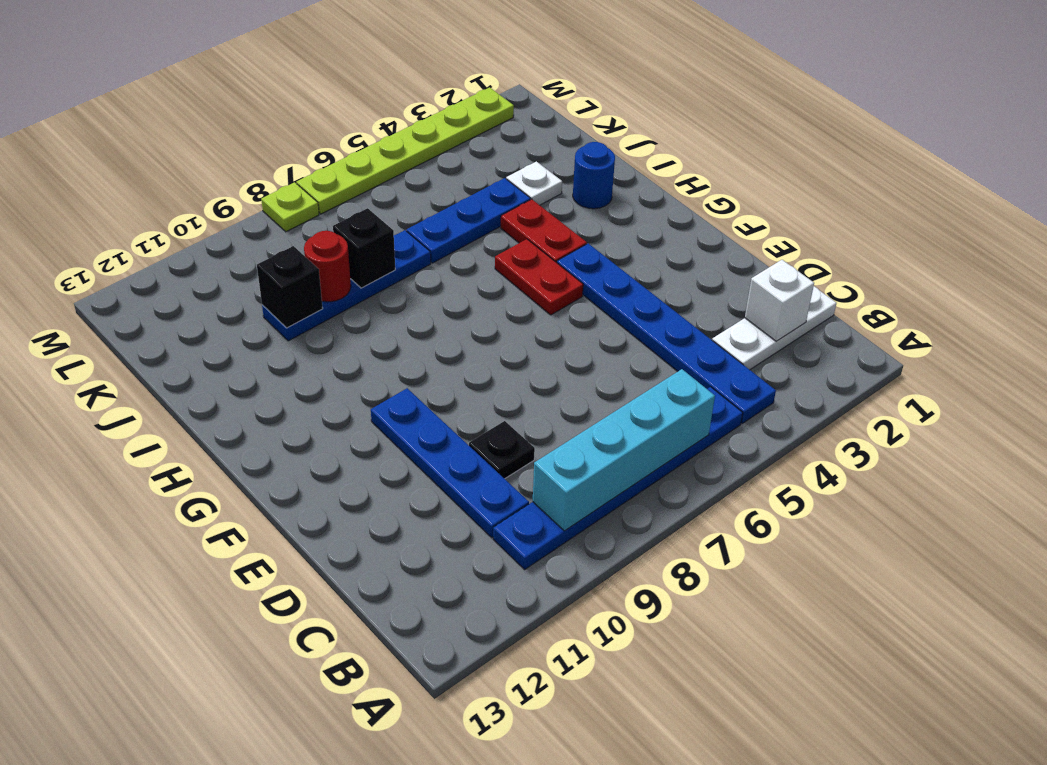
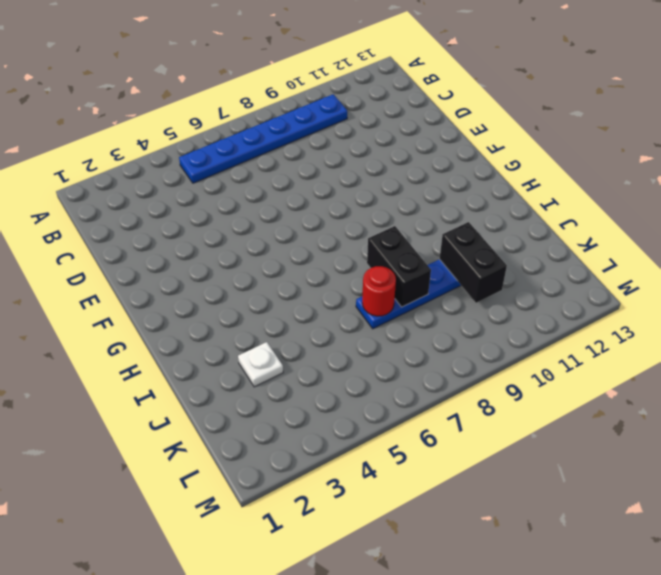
black 1x2 brick [367,226,431,307] -> black 1x1 brick [333,208,395,288]
red 1x1 round brick [362,266,396,316] -> red 1x1 round brick moved to [304,231,351,302]
black 1x2 brick [440,222,507,303] -> black 1x1 brick [257,246,323,328]
none -> blue 1x6 plate [557,243,776,423]
none -> white 1x3 plate [712,286,836,370]
none -> blue 1x4 plate [371,388,529,538]

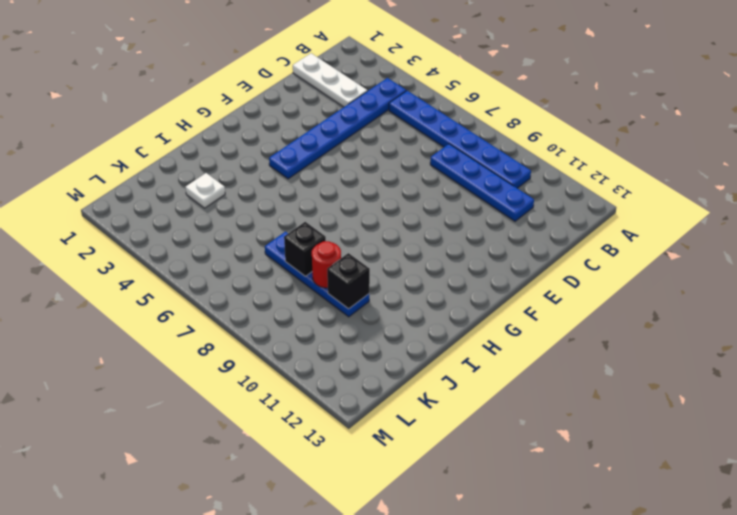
blue 1x4 plate [430,144,534,221] -> blue 1x4 plate turned to [371,388,529,538]
none -> black 1x1 plate [469,421,535,479]
none -> red 1x2 plate [495,239,583,315]
none -> red 1x2 plate [501,199,587,263]

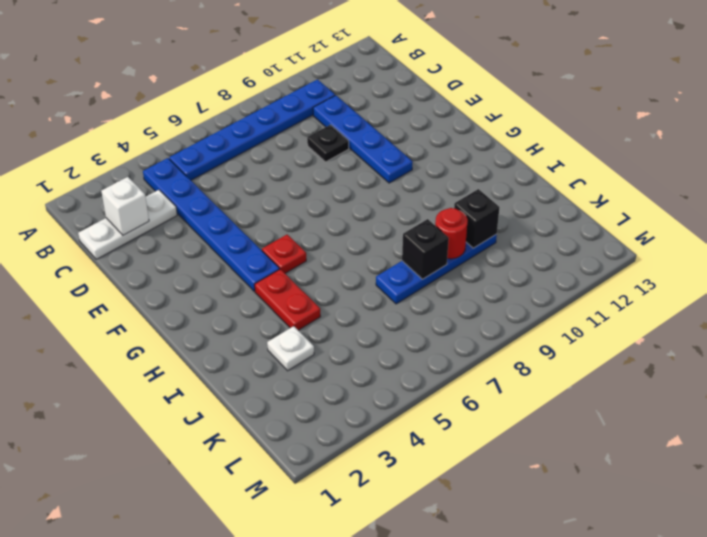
red 1x1 plate [262,235,306,273] -> red 1x2 plate [495,239,583,315]
none -> blue 1x1 round brick [573,142,615,209]
none -> blue 1x3 plate [407,178,531,263]
none -> lime 1x6 plate [297,87,514,214]

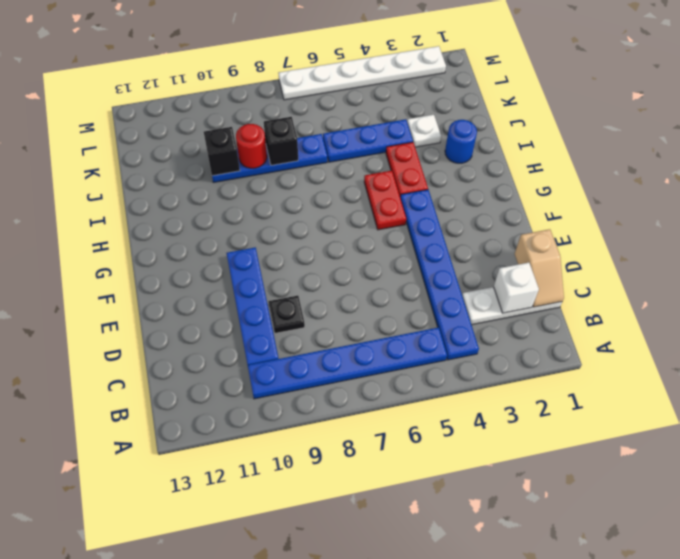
tan 1x2 slope [515,229,564,307] -> none
white 1x6 plate [279,46,446,100] -> lime 1x6 plate [297,87,514,214]
none -> lime 1x1 plate [261,182,319,232]
none -> cyan 1x4 brick [533,369,715,531]

